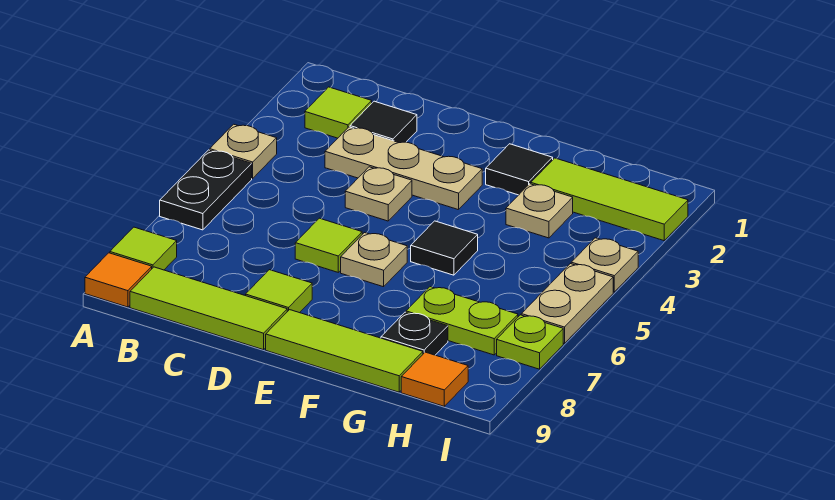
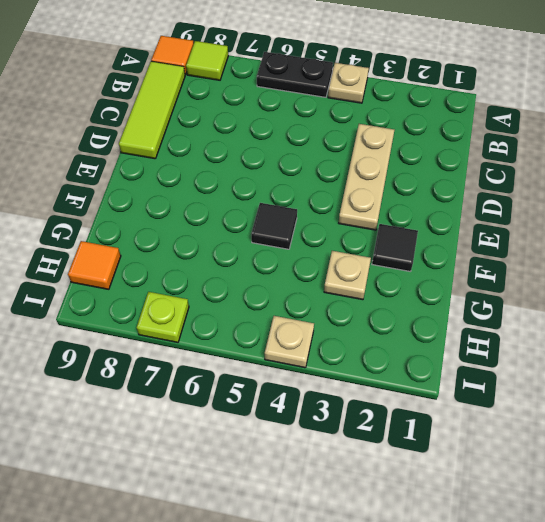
none -> lime 1x1 tile [305,87,372,138]
none -> black 1x1 tile [350,101,417,143]
none -> tan 1x1 plate [345,167,412,221]

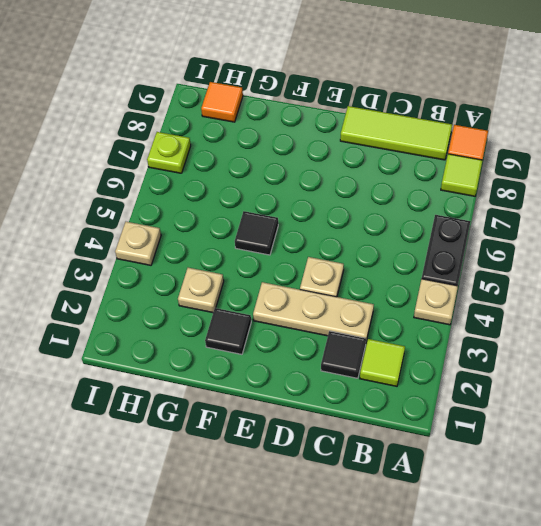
none -> lime 1x1 tile [295,218,362,272]
none -> lime 1x1 tile [246,270,312,313]
none -> tan 1x1 plate [341,233,407,287]

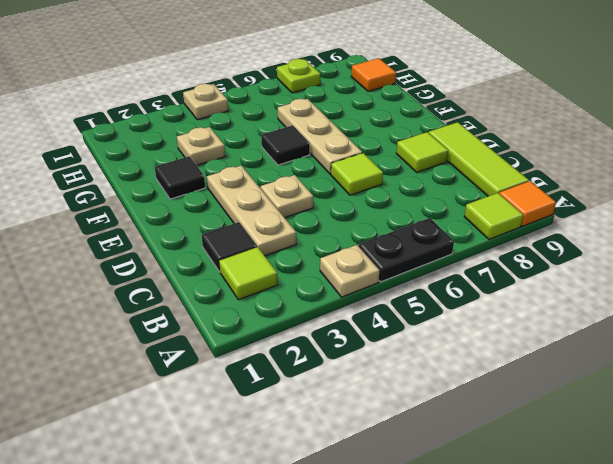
tan 1x3 plate [278,99,362,174] -> tan 1x1 plate [341,233,407,287]
none -> lime 1x3 tile [266,310,423,392]
none -> lime 1x3 tile [531,158,688,241]
none -> lime 1x2 plate [406,287,518,355]

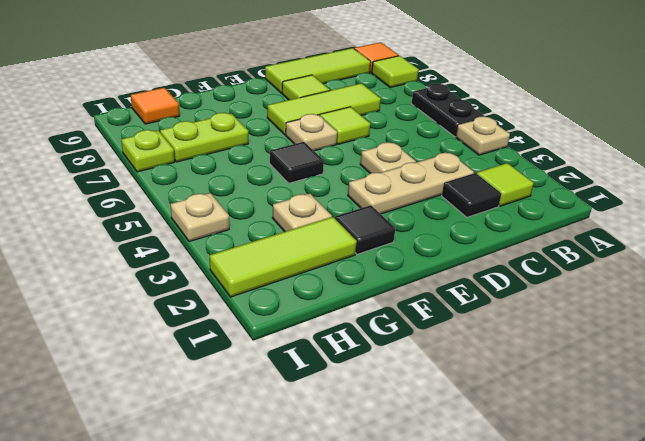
lime 1x3 tile [267,83,381,135] -> lime 1x3 tile moved to [266,310,423,392]
none -> black 1x1 plate [381,312,448,355]
none -> tan 1x2 plate [521,264,613,344]

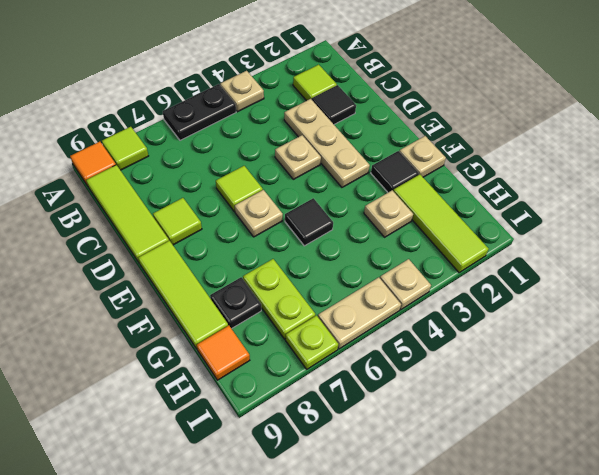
tan 1x1 plate [399,136,446,177] -> none

